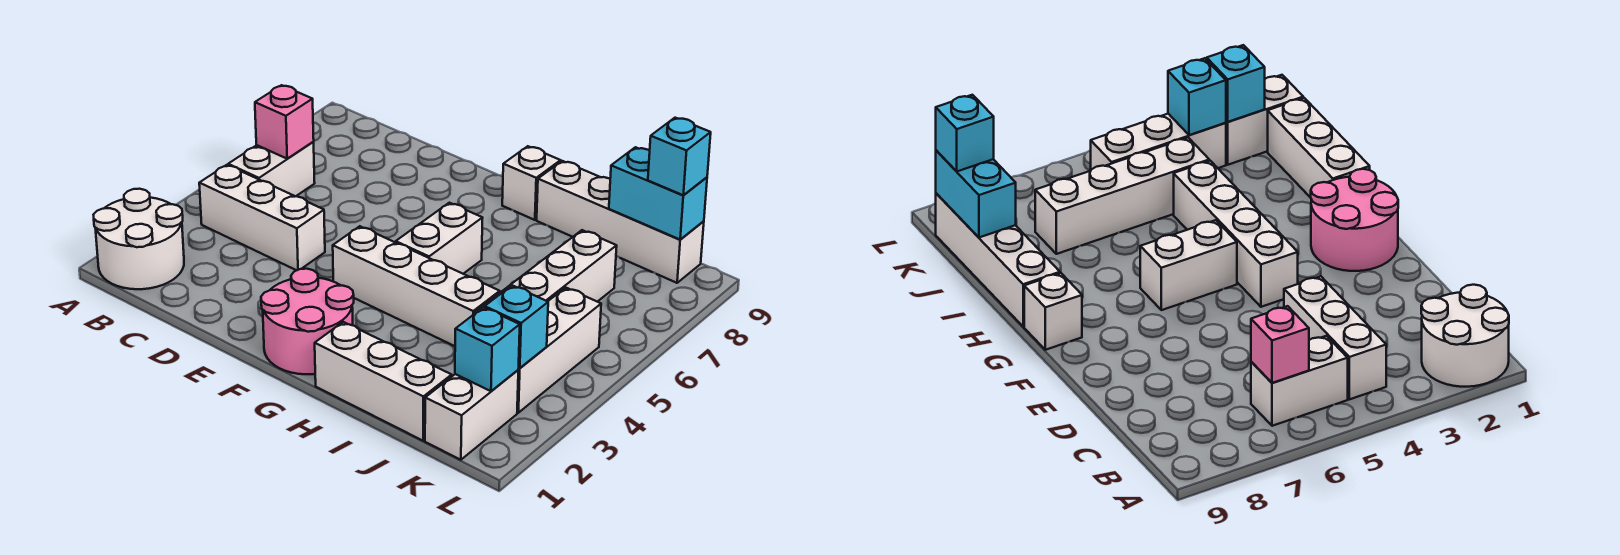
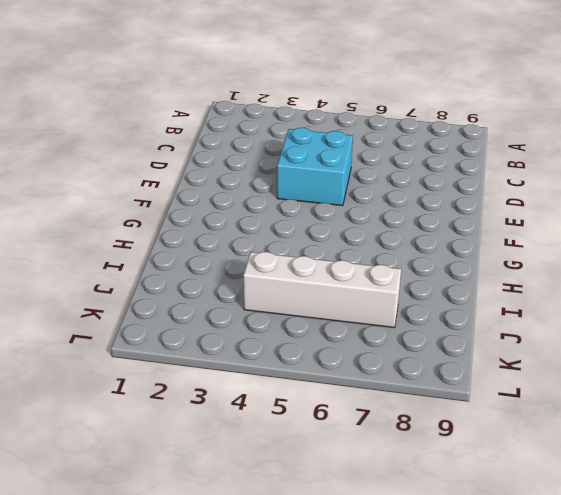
cyan 2x2 brick [277,128,353,206] -> white 1x3 brick [199,165,325,270]
none -> white 2x2 round brick [93,189,184,289]
none -> white 1x2 brick [228,142,315,196]
none -> pink 2x2 round brick [261,269,354,374]

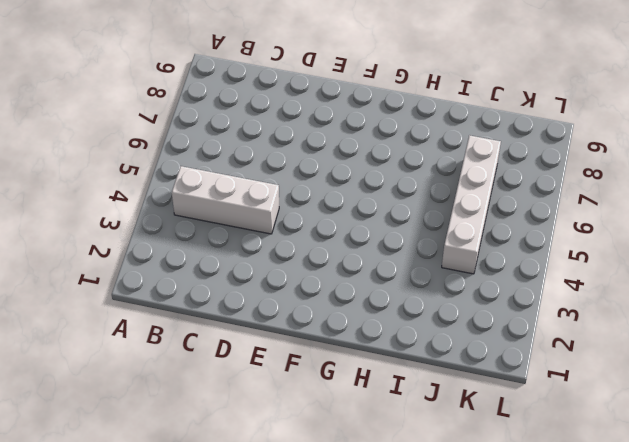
none -> white 2x2 round brick [93,189,184,289]
none -> white 1x2 brick [228,142,315,196]
none -> pink 2x2 round brick [261,269,354,374]

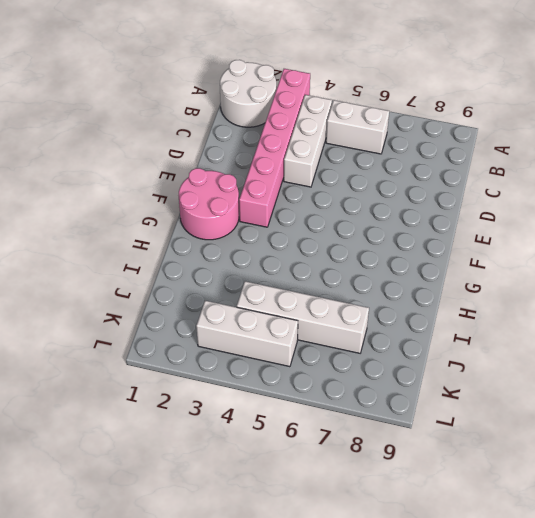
pink 1x6 brick [239,69,310,227] -> none
none -> white 1x4 brick [333,226,500,346]
none -> white 1x2 brick [396,203,482,274]
none -> white 1x1 brick [502,146,561,220]

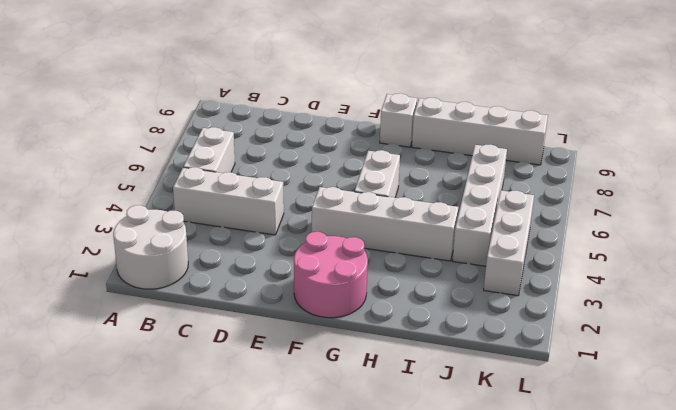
none -> white 1x3 brick [315,322,452,441]
none -> white 1x2 brick [425,370,518,460]
none -> pink 1x1 brick [255,85,314,159]

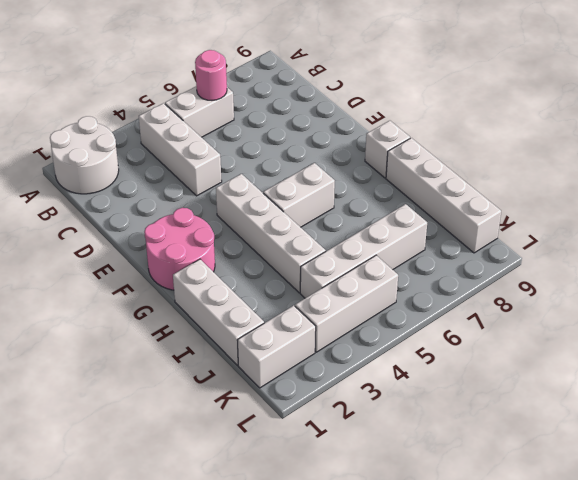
pink 1x1 round brick [195,50,227,100] -> pink 1x1 brick [255,85,314,159]
none -> cyan 1x2 brick [609,147,707,240]
none -> cyan 1x1 brick [455,307,520,391]
none -> cyan 1x1 brick [485,285,548,368]

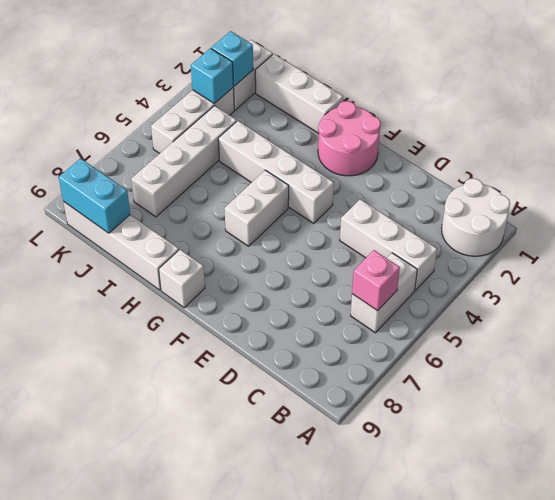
none -> cyan 1x1 brick [648,118,711,195]

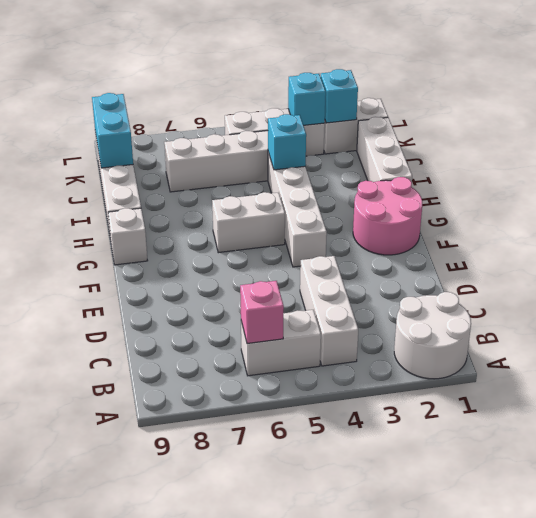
cyan 1x1 brick [268,114,306,170] -> cyan 1x1 brick moved to [648,118,711,195]

